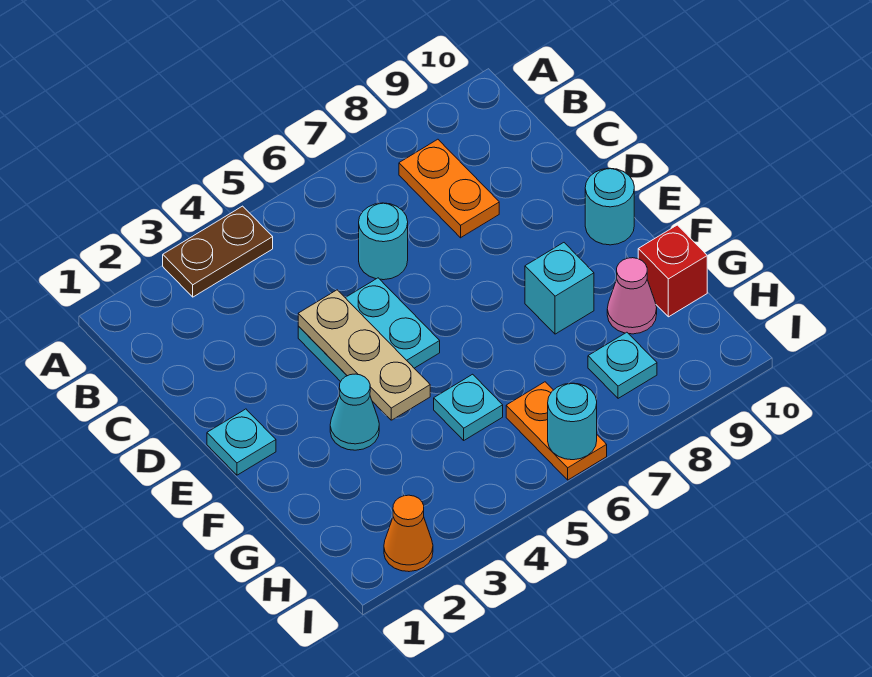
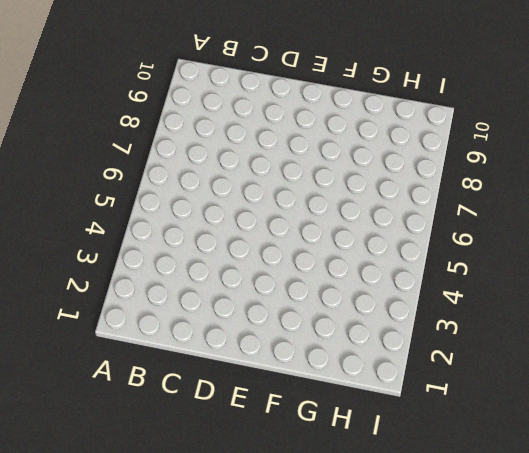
none -> brown 1x2 plate [163,206,273,297]
none -> orange 1x2 plate [399,139,499,238]
none -> cyan 1x1 round brick [359,203,408,280]

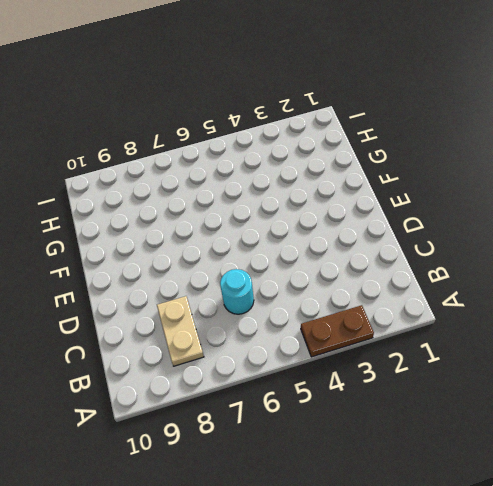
tan 1x2 plate [157,296,204,366] -> orange 1x2 plate [399,139,499,238]
none -> cyan 2x2 plate [298,278,440,382]
none -> cyan 1x1 plate [207,409,276,475]
none -> cyan 1x1 round brick [585,168,634,245]

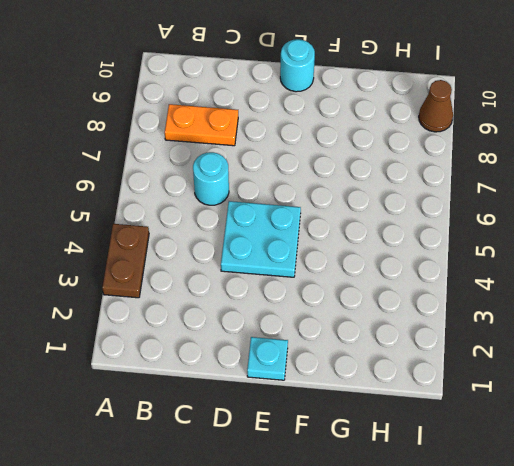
brown 1x1 cone [419,80,453,132] -> none
none -> cyan 1x1 cone [330,374,379,450]
none -> cyan 1x1 brick [525,243,594,334]
none -> cyan 1x1 plate [434,374,503,440]

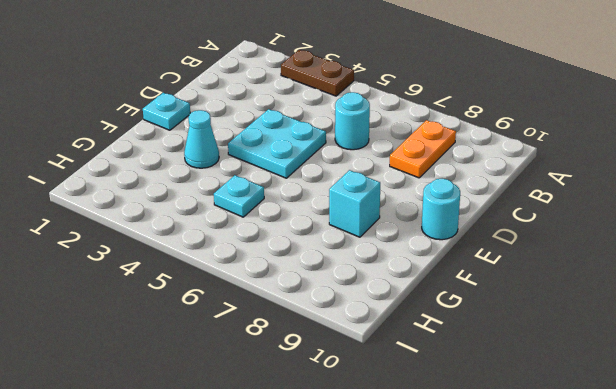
none -> pink 1x1 cone [607,258,657,334]
none -> red 1x1 brick [638,225,707,317]
none -> orange 1x2 plate [506,382,607,480]

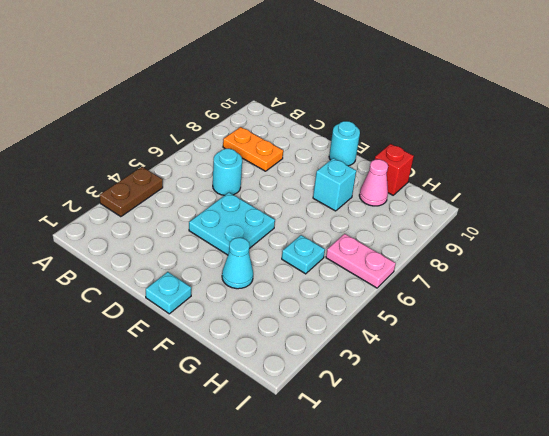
pink 1x2 plate [326,234,396,288] -> orange 1x2 plate [506,382,607,480]
none -> cyan 1x1 plate [588,332,657,398]
none -> orange 1x1 cone [384,495,433,572]
none -> tan 1x3 plate [298,290,430,420]

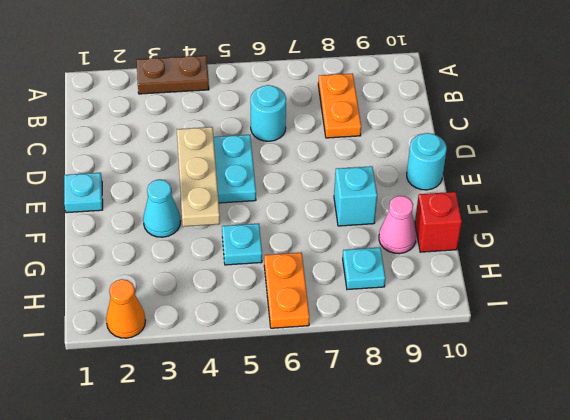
none -> cyan 1x1 round brick [548,383,597,460]

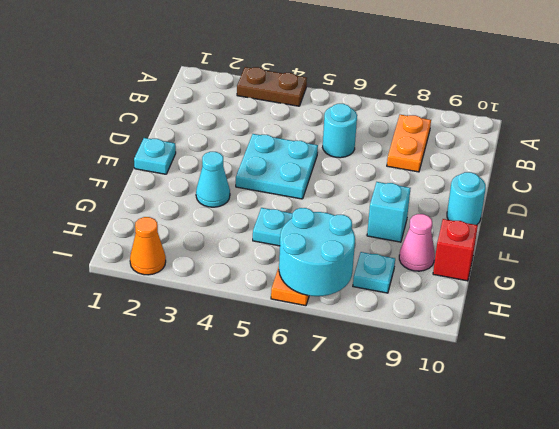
cyan 2x2 round brick [279,208,355,296] -> cyan 1x1 round brick [548,383,597,460]
none -> tan 1x3 plate [298,290,430,420]

